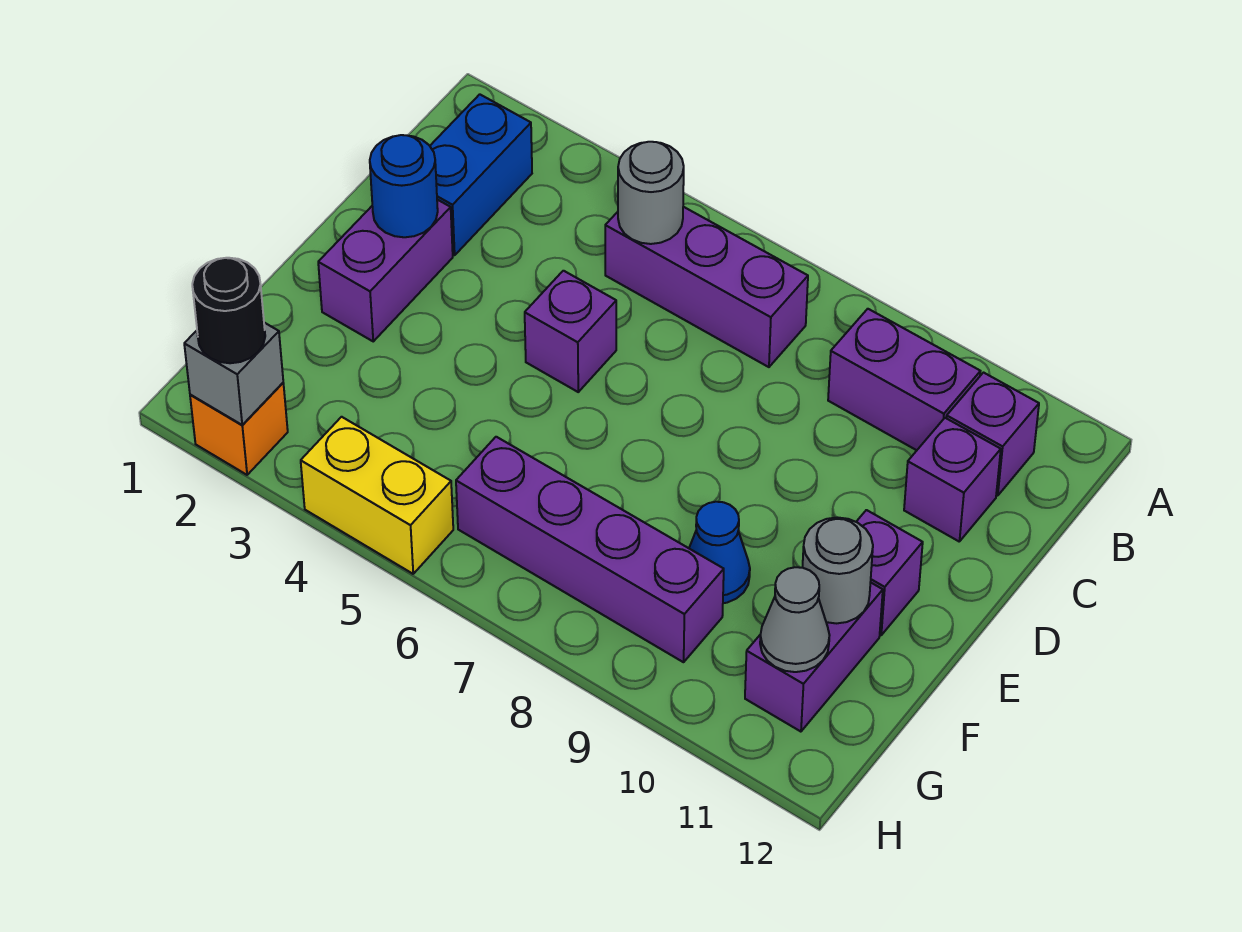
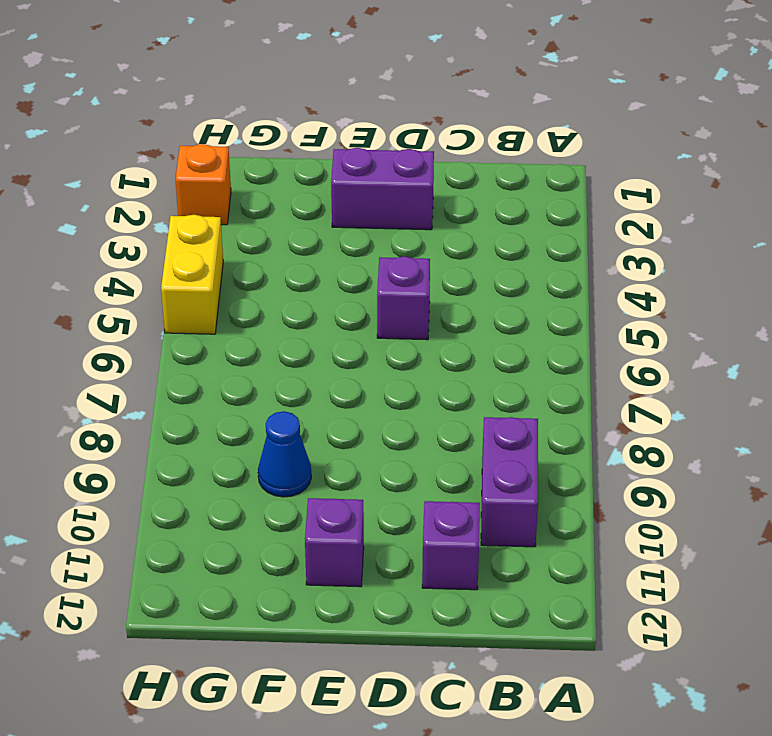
none -> blue 1x2 brick [430,94,532,255]
none -> purple 1x3 brick [605,207,808,367]
none -> purple 1x1 brick [947,373,1039,496]

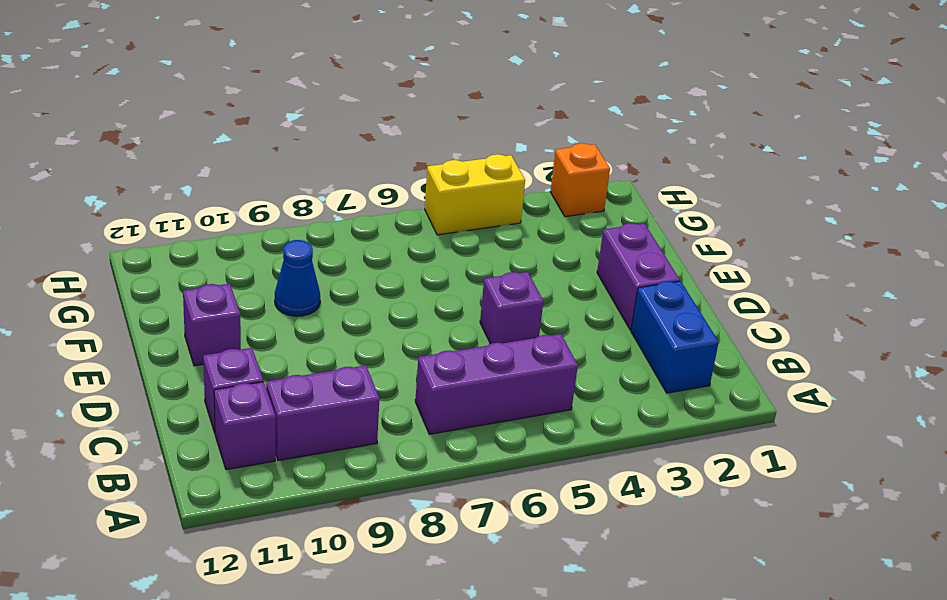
none -> purple 1x2 brick [745,582,883,732]
none -> purple 1x4 brick [456,437,724,662]
none -> grey 1x1 round brick [618,142,684,244]

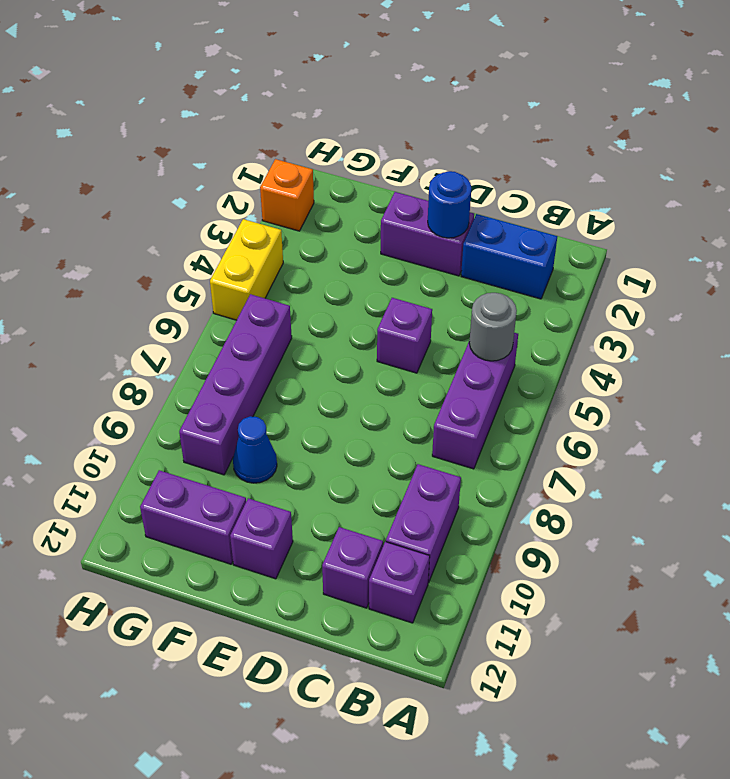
none -> grey 1x1 round brick [802,517,873,623]
none -> grey 1x1 cone [760,567,830,672]
none -> grey 1x1 brick [184,323,283,425]

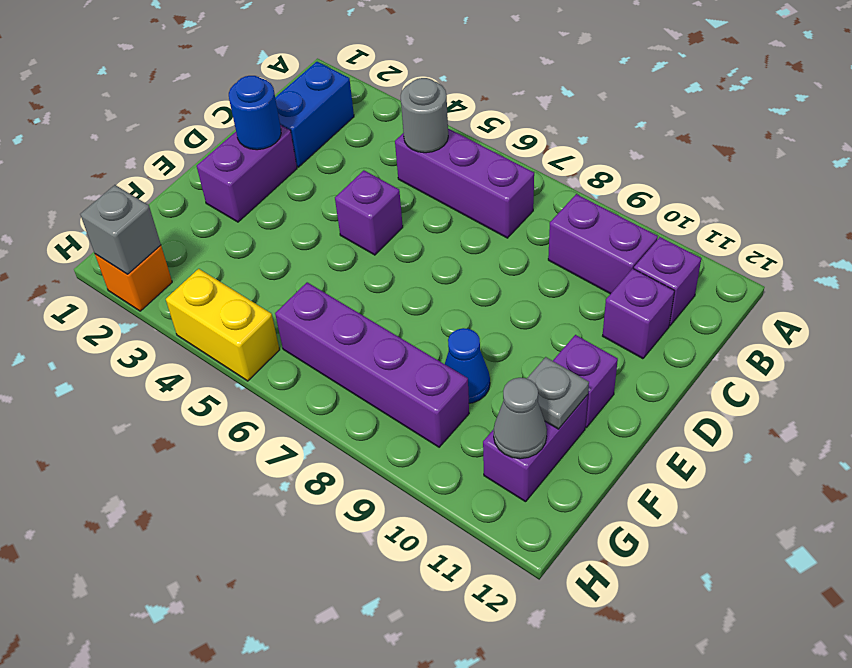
grey 1x1 plate [527,357,589,429] -> grey 1x1 round brick [802,517,873,623]
none -> black 1x1 round brick [192,258,265,363]

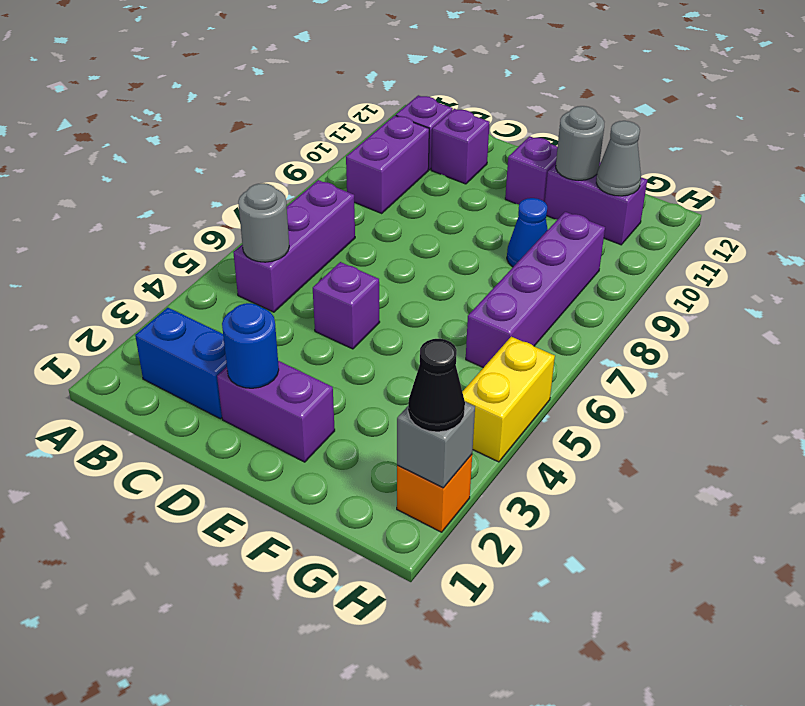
black 1x1 cone [408,339,465,432] -> black 1x1 round brick [192,258,265,363]

